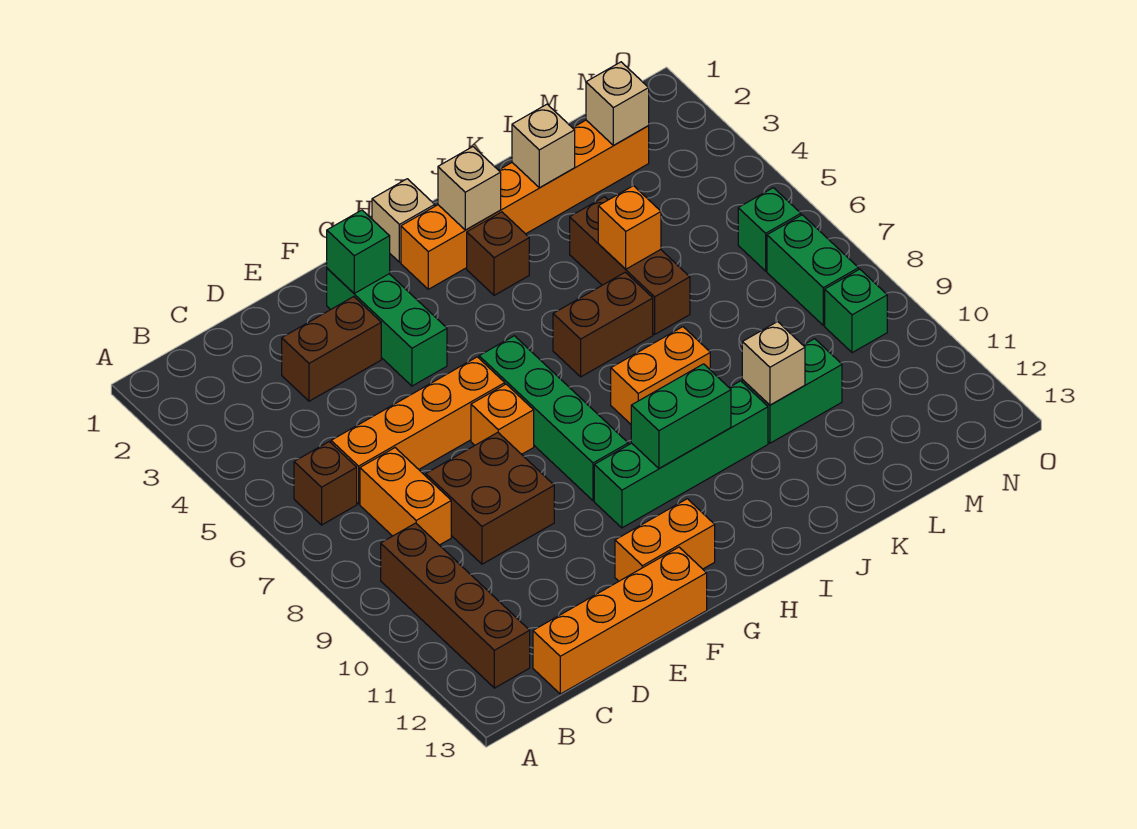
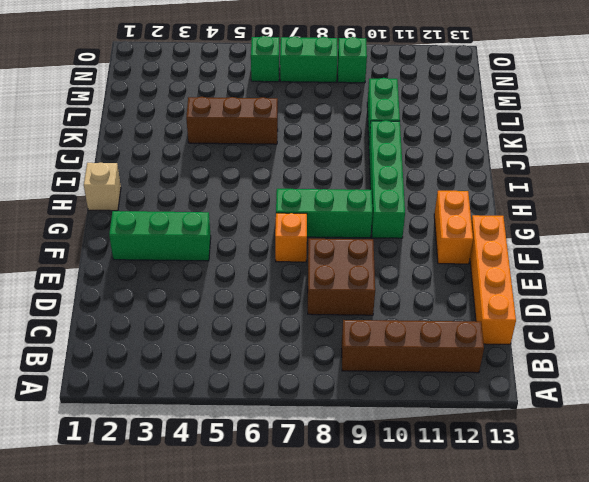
green 1x3 brick [276,189,372,238] -> green 1x4 brick [479,336,628,501]
none -> brown 1x1 brick [294,442,357,525]
none -> orange 1x4 brick [331,357,505,504]
none -> orange 1x2 brick [360,448,451,545]

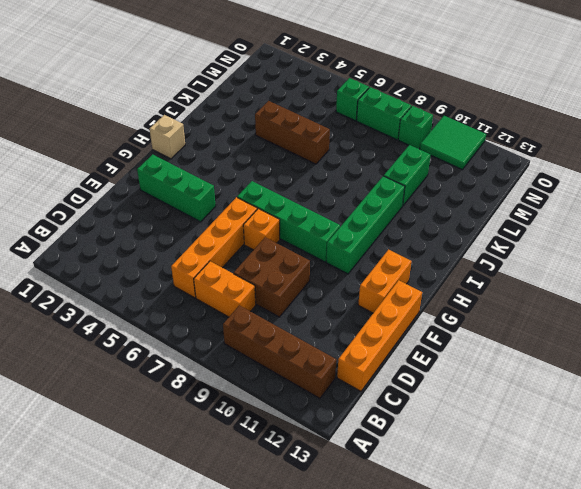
green 2x2 tile [420,116,486,170] -> none
none -> brown 1x1 brick [294,442,357,525]
none -> brown 1x2 brick [282,297,381,401]
none -> orange 1x6 brick [401,120,649,289]

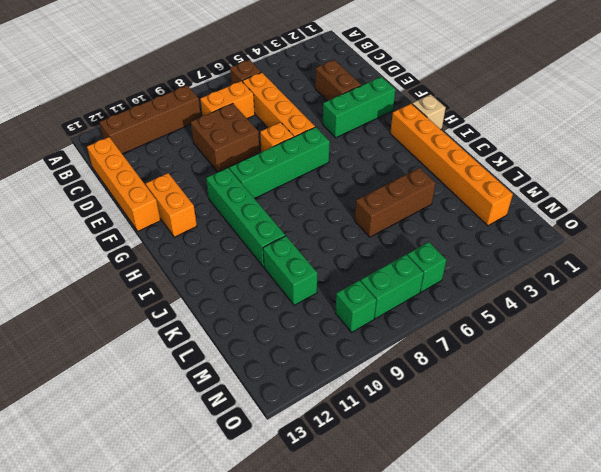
none -> brown 1x1 brick [467,212,529,295]
none -> brown 1x2 brick [553,272,653,377]
none -> orange 1x2 brick [611,327,710,424]

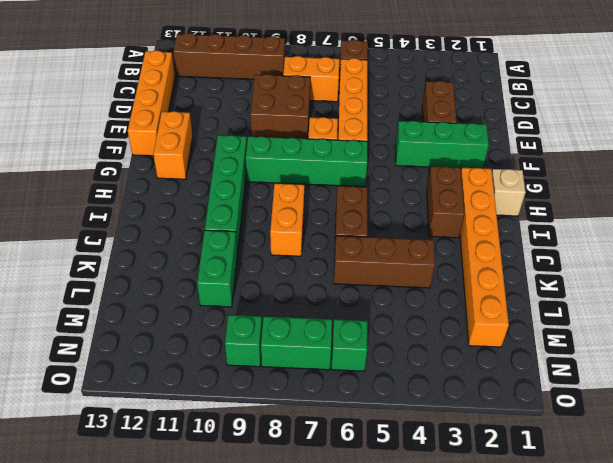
brown 1x2 brick [427,166,464,238] -> brown 1x1 brick [467,212,529,295]
none -> green 1x1 brick [327,210,390,293]
none -> green 1x2 brick [631,364,731,469]
none -> tan 1x1 brick [438,147,501,230]

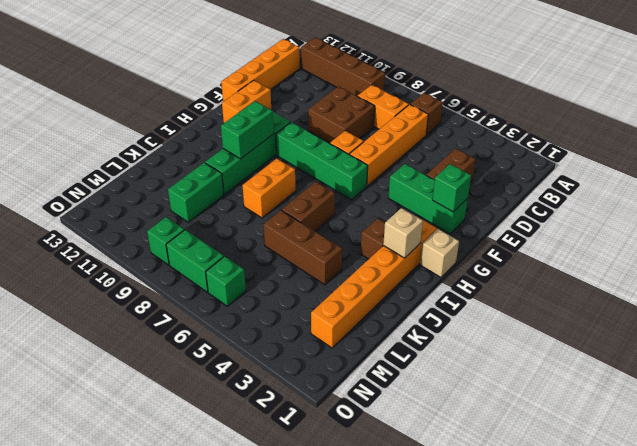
none -> tan 1x1 brick [512,104,575,188]
none -> orange 1x1 brick [598,186,661,269]
none -> tan 1x1 brick [742,322,805,405]

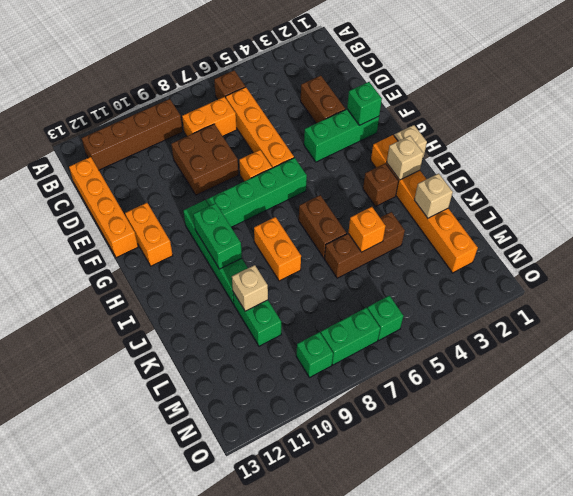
none -> tan 1x1 brick [586,62,649,145]

